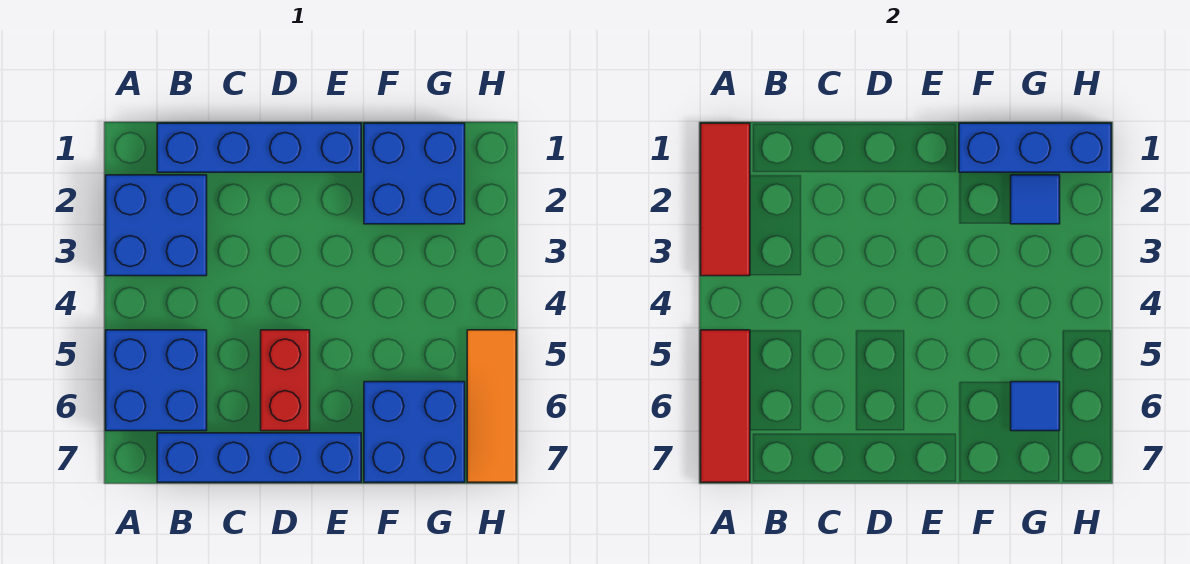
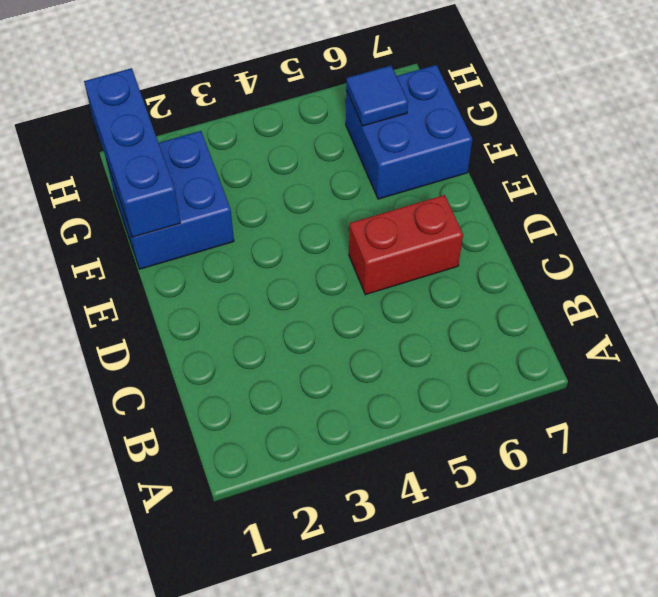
none -> blue 2x2 brick [106,175,207,276]
none -> blue 2x2 brick [106,330,207,431]
none -> blue 1x4 brick [157,123,361,172]

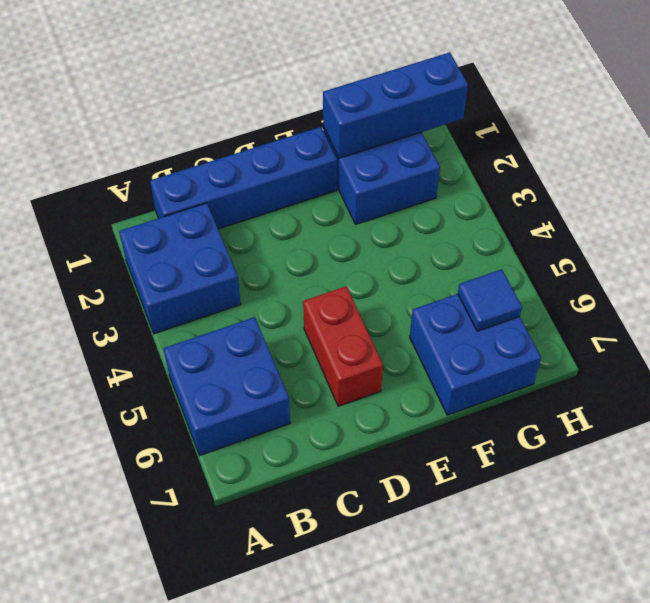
none -> blue 1x4 brick [157,433,361,482]
none -> orange 1x3 tile [467,330,516,482]
none -> red 1x3 tile [701,123,750,276]

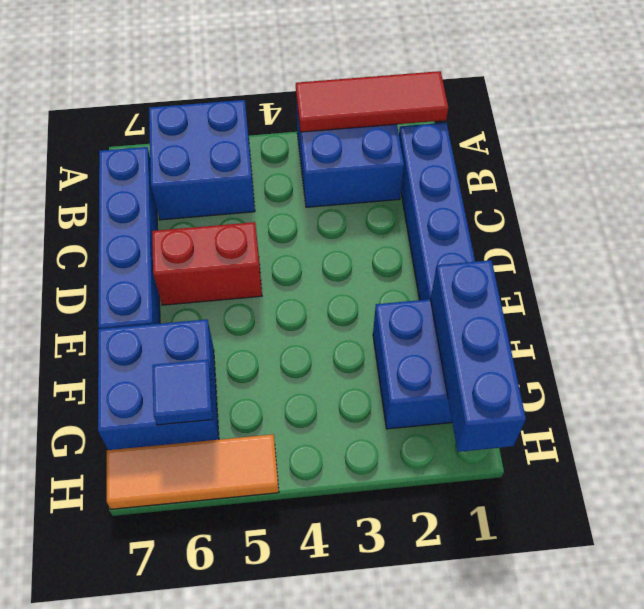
none -> red 1x3 tile [701,330,750,482]
none -> blue 1x1 tile [1011,175,1060,224]

